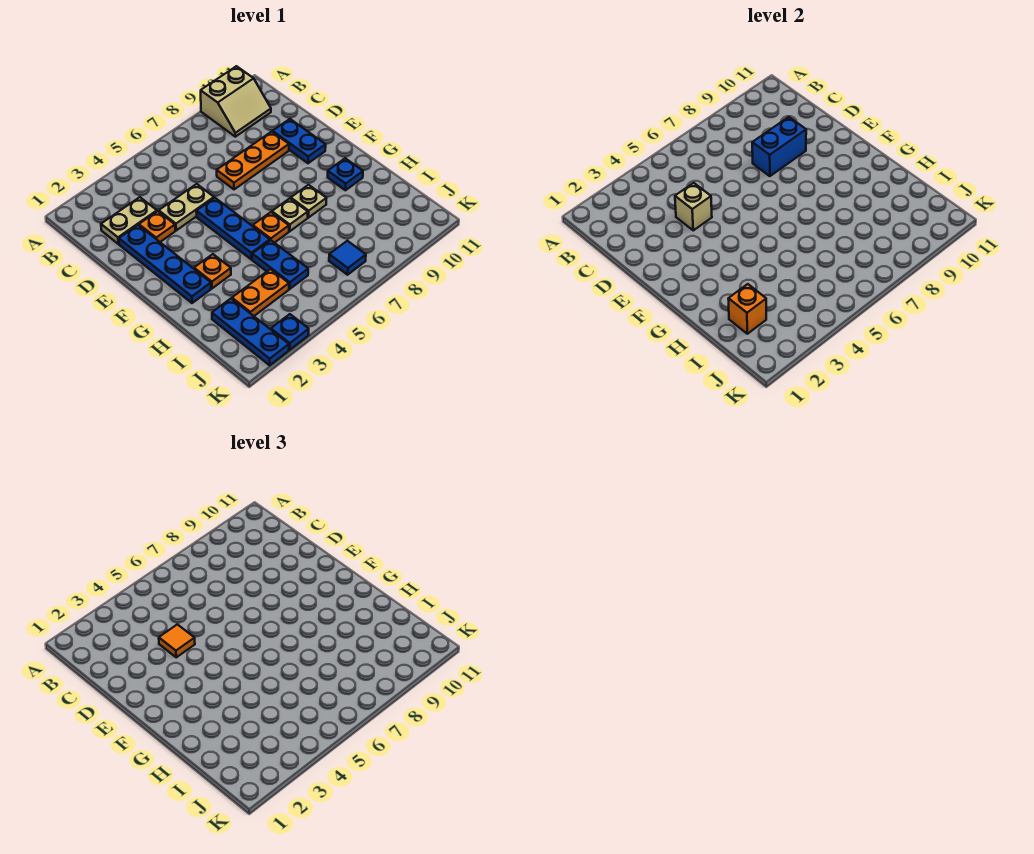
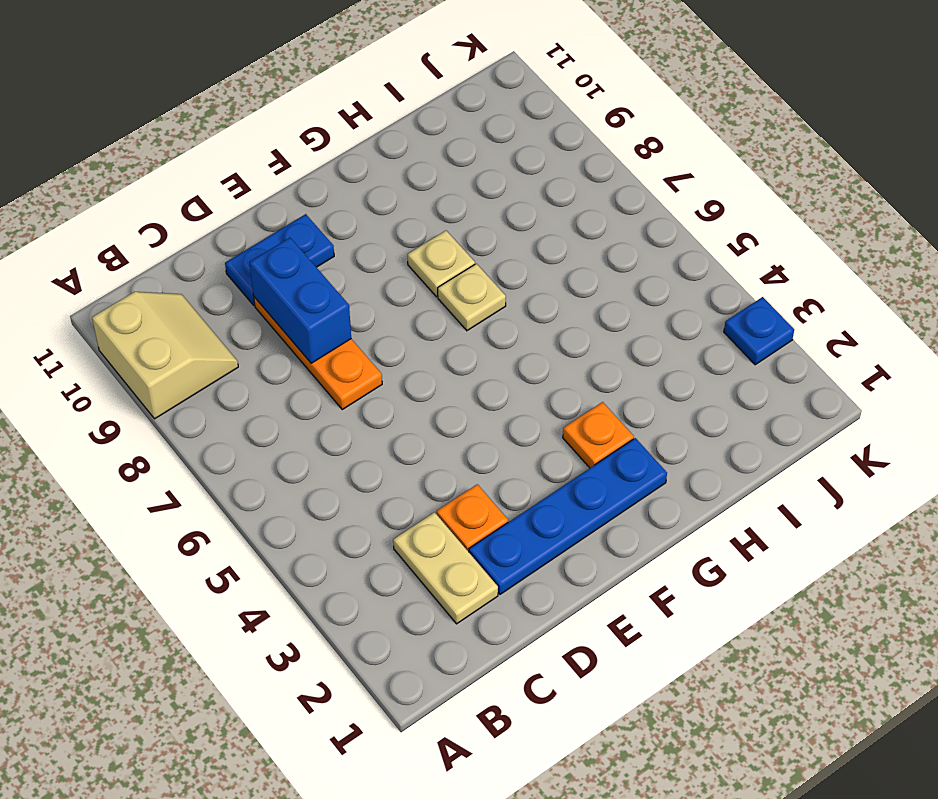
none -> tan 1x2 plate [159,184,214,230]
none -> blue 1x3 plate [196,198,270,259]
none -> orange 1x1 plate [253,212,289,243]

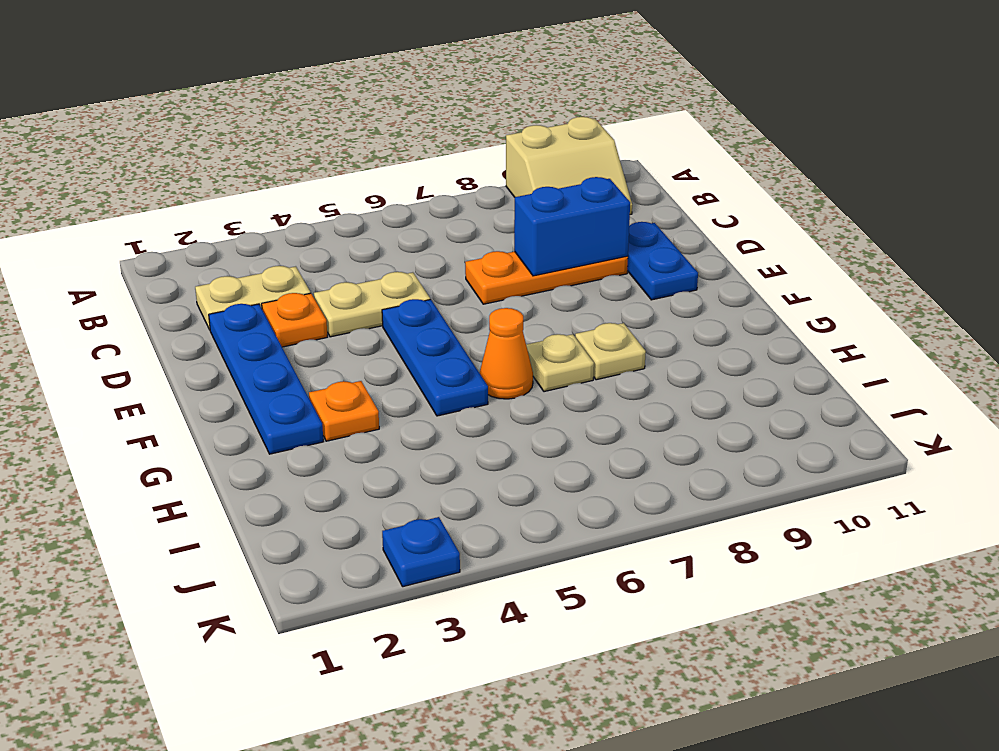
orange 1x1 cone [480,308,533,399] -> orange 1x1 plate [253,212,289,243]
none -> blue 1x1 plate [328,158,363,190]
none -> blue 1x2 plate [252,240,308,289]
none -> blue 1x3 plate [212,299,289,365]

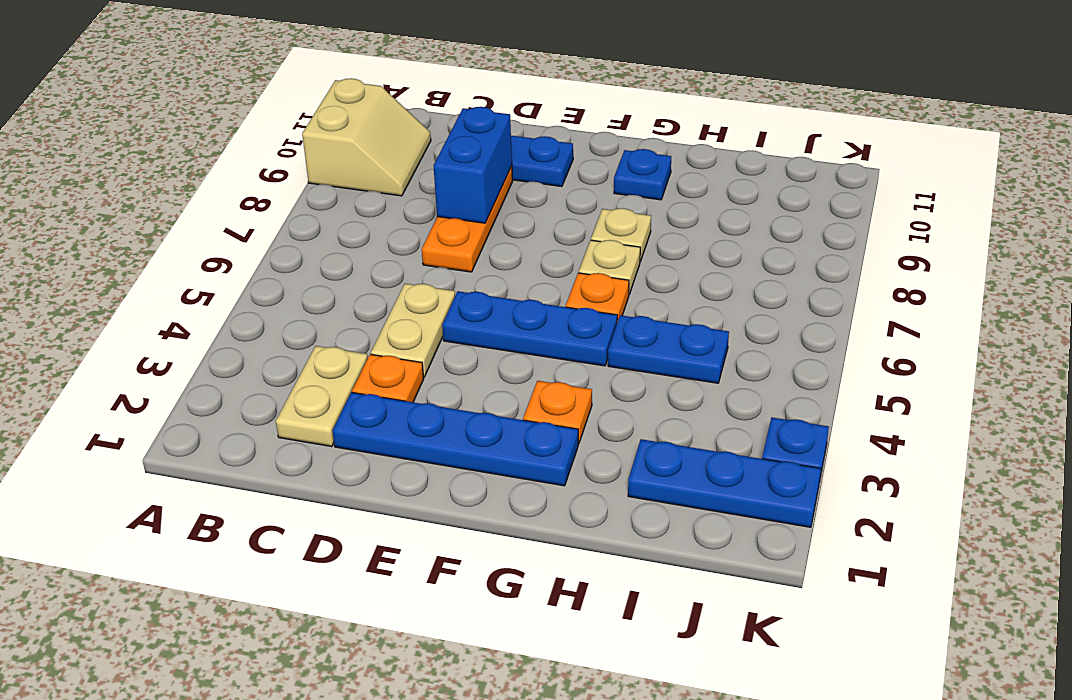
none -> orange 1x2 plate [232,269,289,316]
none -> blue 1x1 tile [329,241,366,275]
none -> tan 1x1 brick [675,183,712,230]

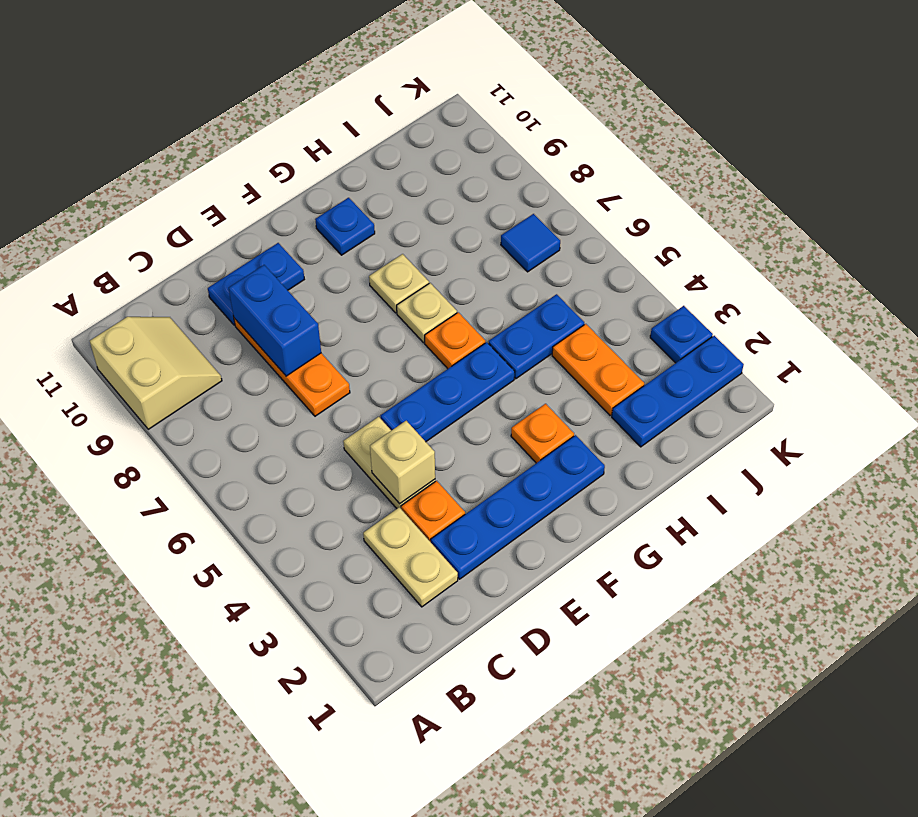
none -> orange 1x1 brick [728,284,766,334]
none -> orange 1x1 tile [159,624,195,657]

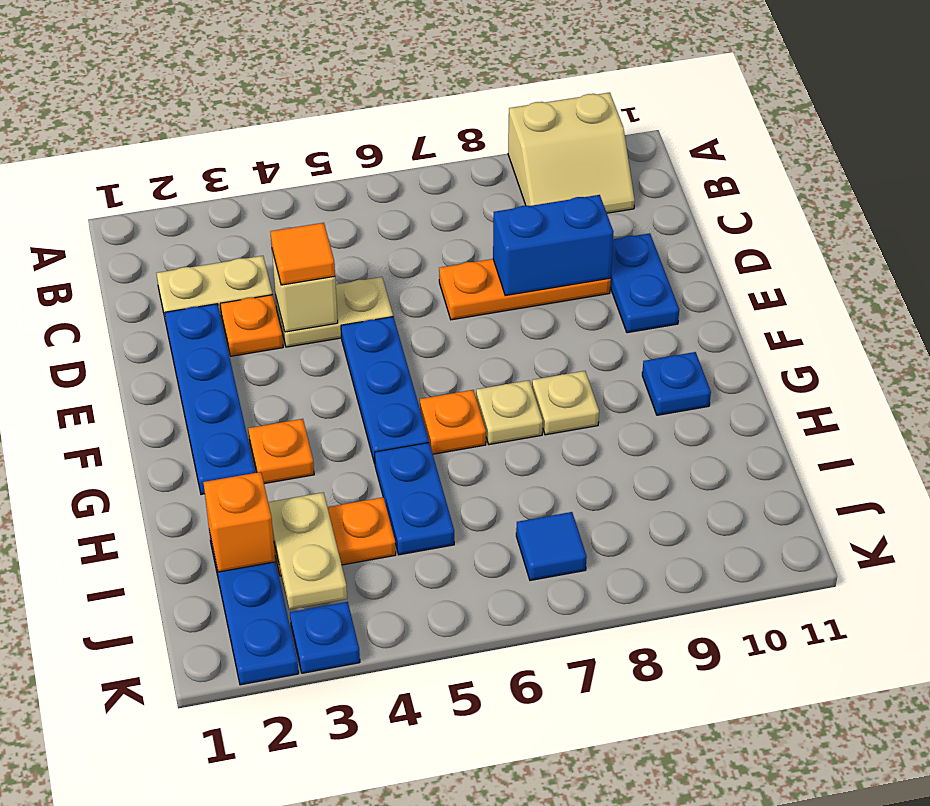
tan 1x2 plate [268,492,347,609] -> none

